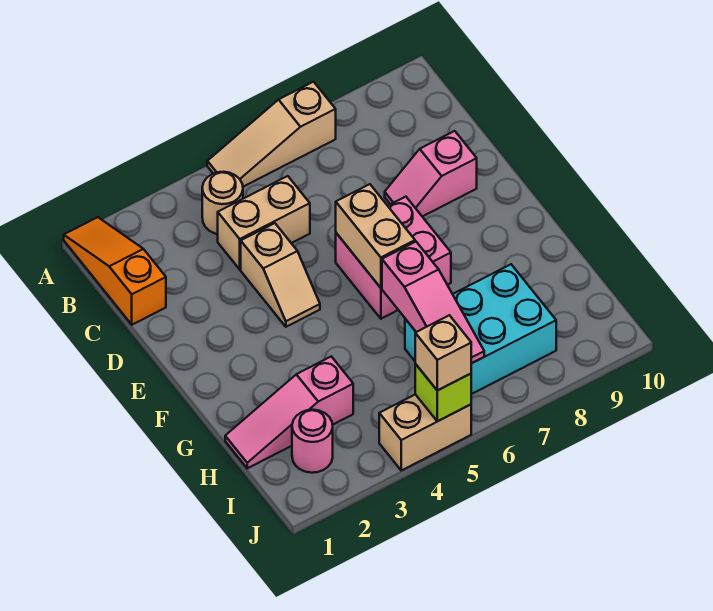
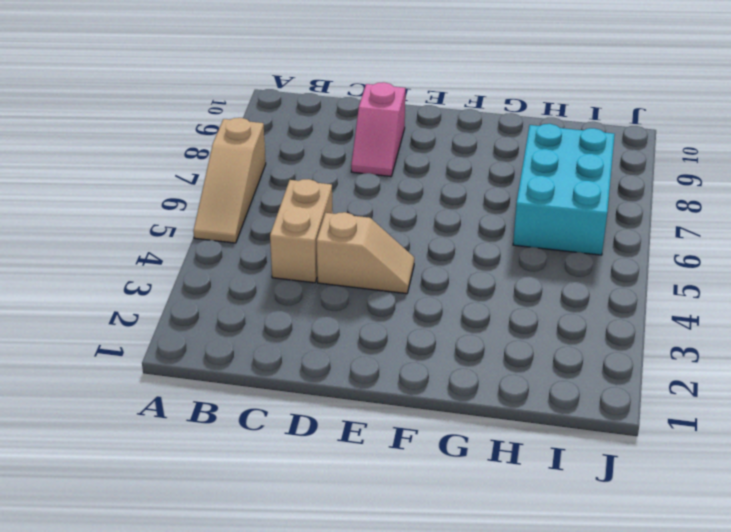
none -> orange 1x3 slope [64,217,166,325]
none -> tan 1x1 round brick [202,172,243,234]
none -> pink 2x2 brick [336,197,451,319]

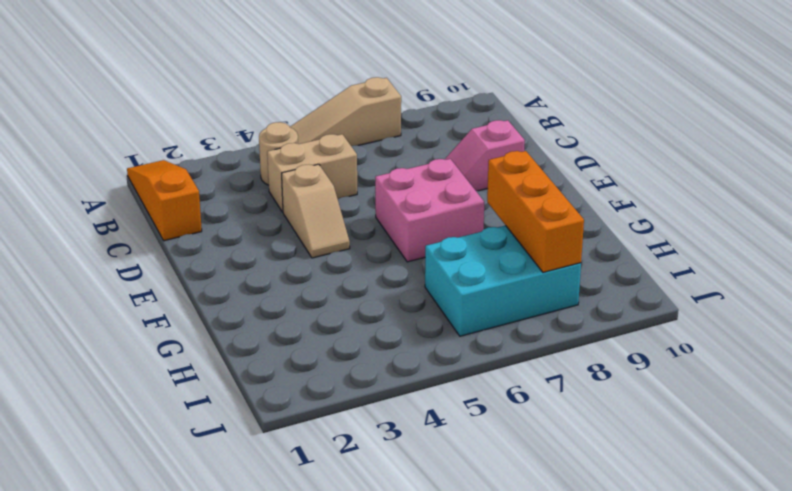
orange 1x3 brick [487,151,584,272] -> none
none -> pink 1x3 slope [225,357,353,468]
none -> pink 1x1 round brick [292,410,333,473]
none -> tan 1x2 brick [379,394,471,470]

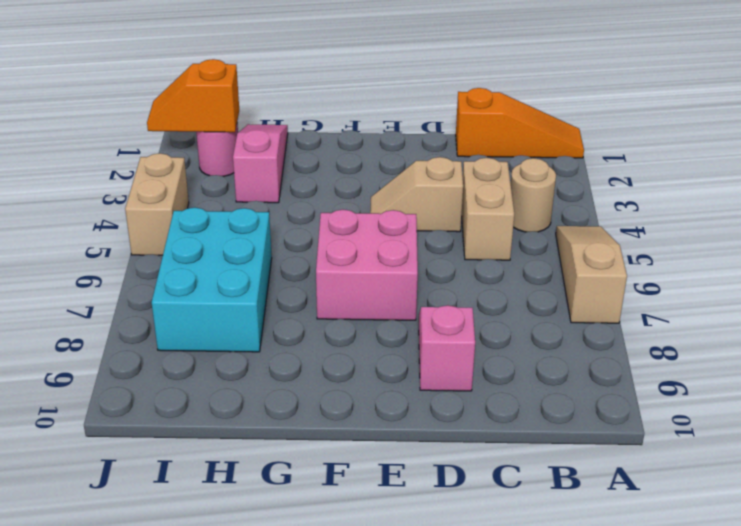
orange 1x2 slope [147,59,239,132] -> none
none -> tan 1x2 brick [336,184,415,288]
none -> pink 1x3 slope [382,242,484,363]
none -> lime 1x1 brick [415,364,471,421]

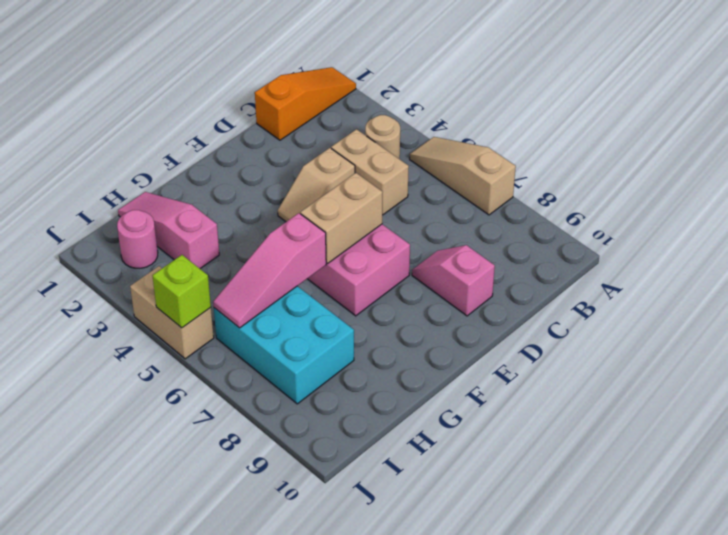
none -> tan 1x1 brick [415,315,471,390]

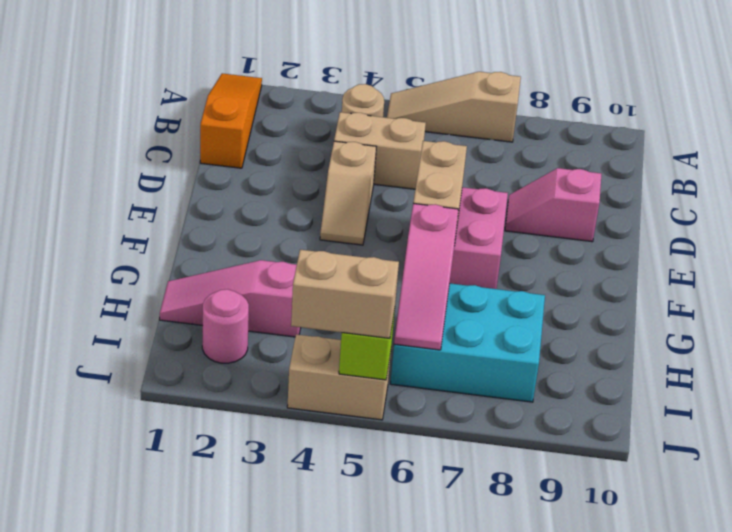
tan 1x2 brick [291,250,399,338] -> tan 1x1 brick [415,315,471,390]

